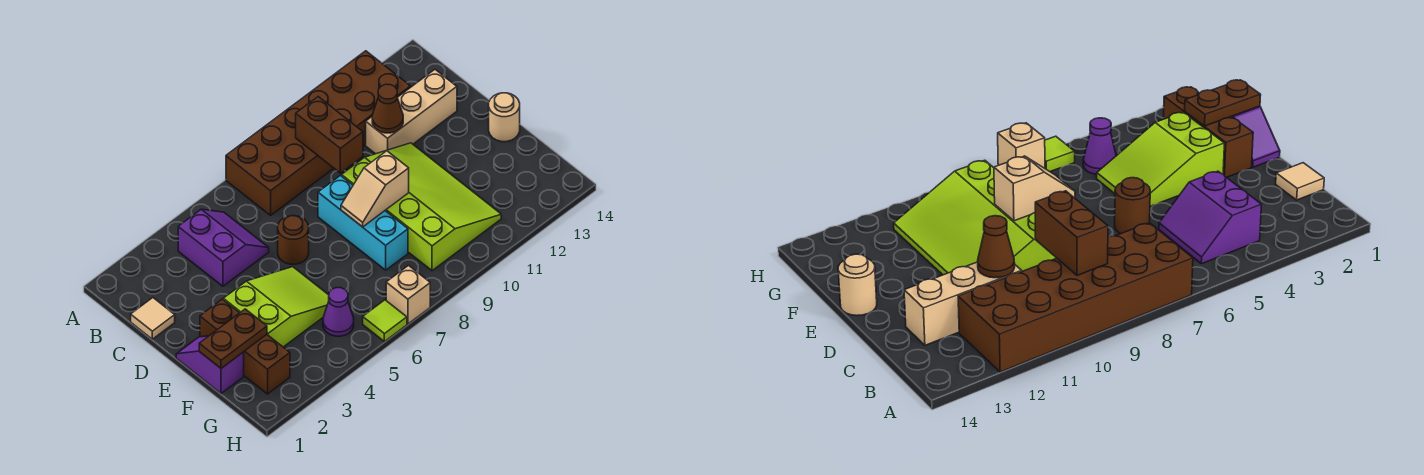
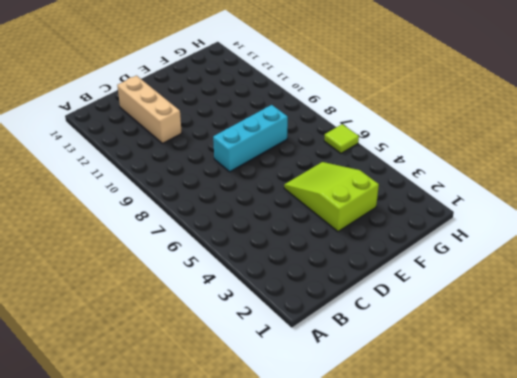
none -> brown 2x6 brick [226,51,410,215]
none -> purple 2x2 slope [178,209,269,286]
none -> tan 1x1 tile [131,298,175,339]

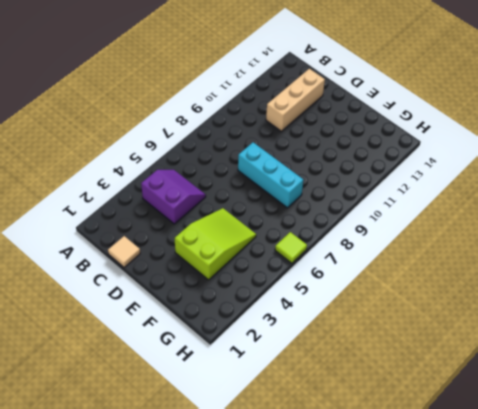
none -> brown 2x6 brick [226,51,410,215]
none -> brown 1x1 round brick [278,216,309,264]
none -> lime 3x4 slope [342,143,501,271]

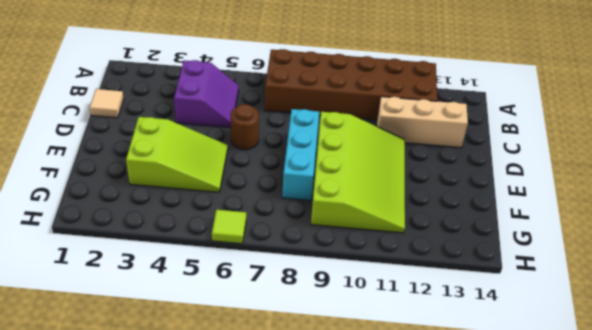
none -> purple 1x2 slope [176,336,244,393]
none -> brown 1x3 brick [200,299,290,394]
none -> tan 1x1 round brick [489,93,520,142]

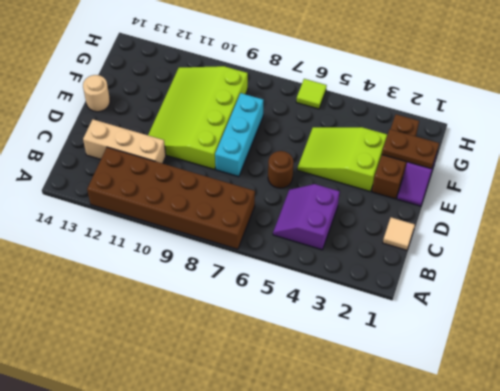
none -> purple 1x1 cone [323,288,354,336]
none -> tan 1x1 brick [386,266,430,324]
none -> brown 1x2 brick [296,97,363,173]

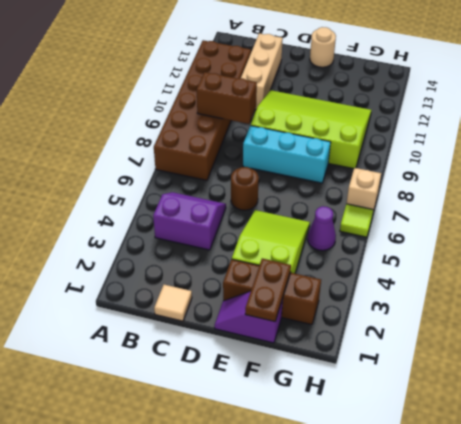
none -> brown 1x1 cone [372,84,403,133]
none -> tan 1x2 slope [341,151,409,227]

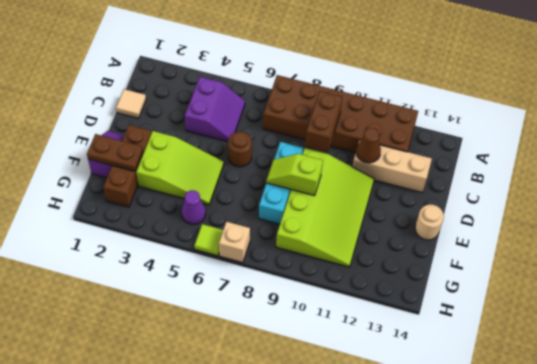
lime 1x2 slope [266,154,323,196] -> tan 1x2 slope [341,151,409,227]

